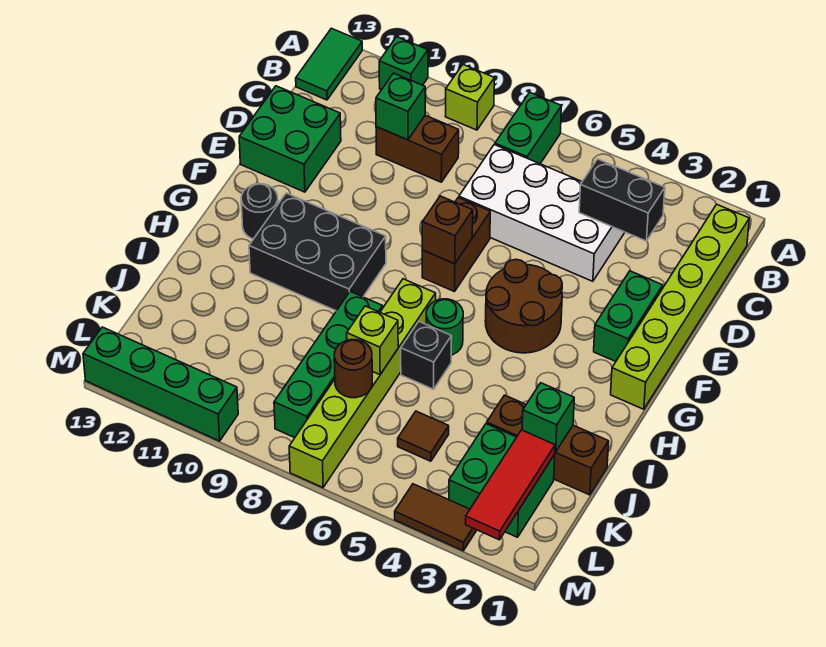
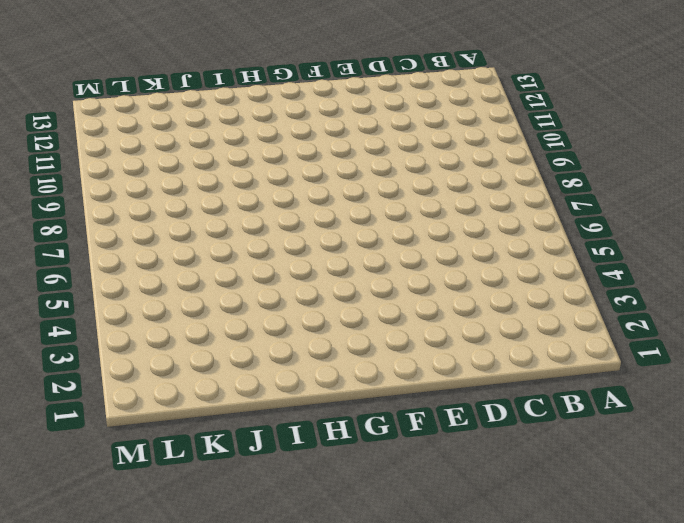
none -> green 1x2 brick [495,92,562,164]
none -> lime 1x1 brick [445,65,494,130]
none -> green 1x1 brick [379,37,428,90]

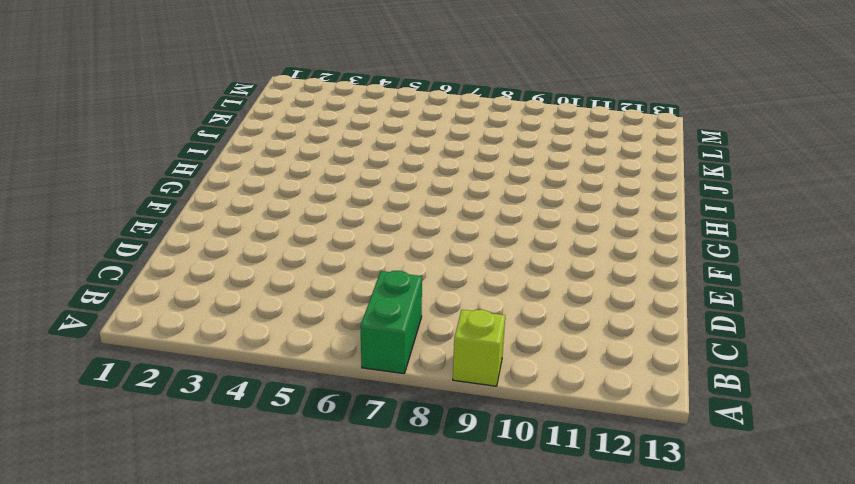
none -> green 1x1 brick [379,37,428,90]
none -> green 1x2 tile [296,28,362,100]
none -> lime 1x6 brick [611,204,749,409]

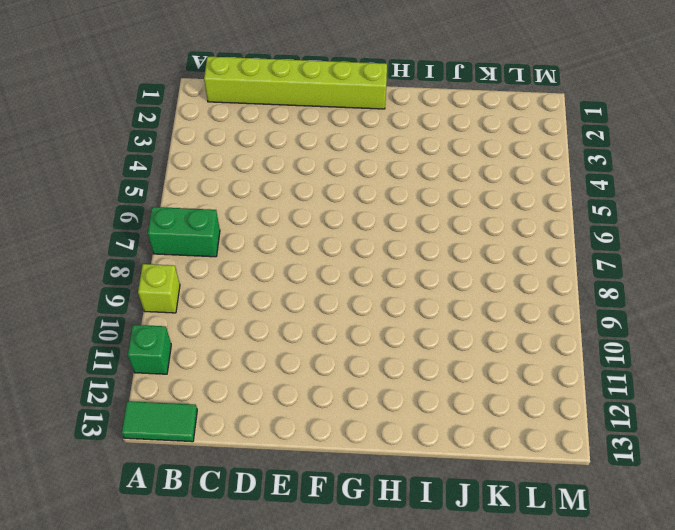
none -> white 2x4 brick [459,145,625,281]
none -> brown 1x2 brick [376,115,459,182]
none -> green 2x2 brick [239,86,341,192]

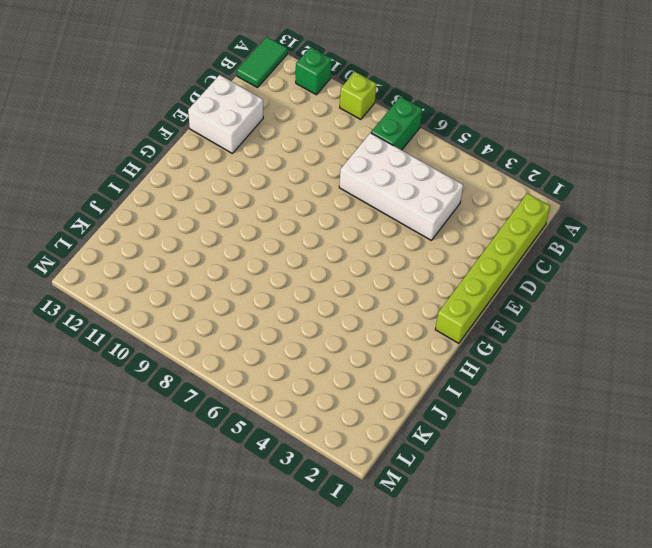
white 2x2 brick [188,75,263,153] -> green 2x2 brick [239,86,341,192]
none -> brown 1x2 brick [376,115,459,182]
none -> green 1x2 brick [594,271,663,362]
none -> brown 1x2 brick [422,198,490,292]

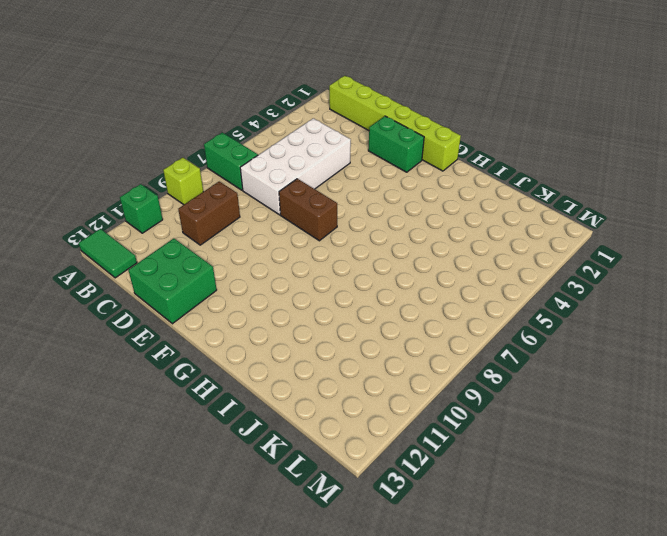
none -> brown 2x2 round brick [485,259,562,353]
none -> black 2x3 brick [249,193,386,311]
none -> black 1x1 round brick [241,184,278,239]

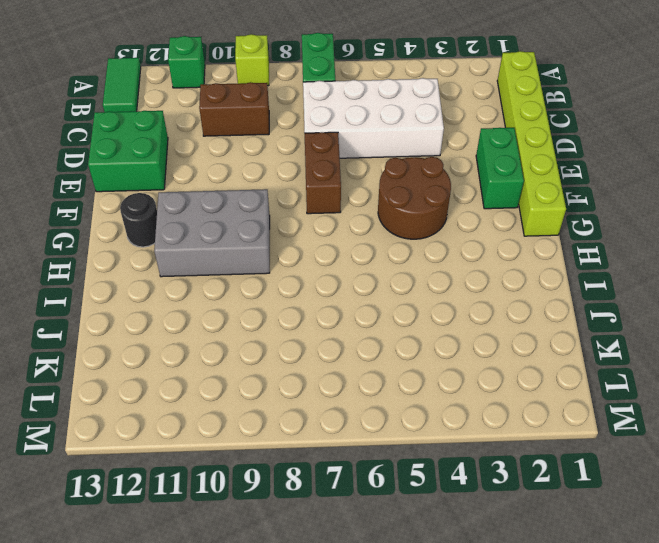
grey 2x3 brick [154,189,270,277] -> black 2x3 brick [249,193,386,311]
none -> green 1x1 round brick [426,299,463,355]
none -> lime 1x6 brick [289,279,436,488]
none -> black 1x1 brick [401,322,452,389]

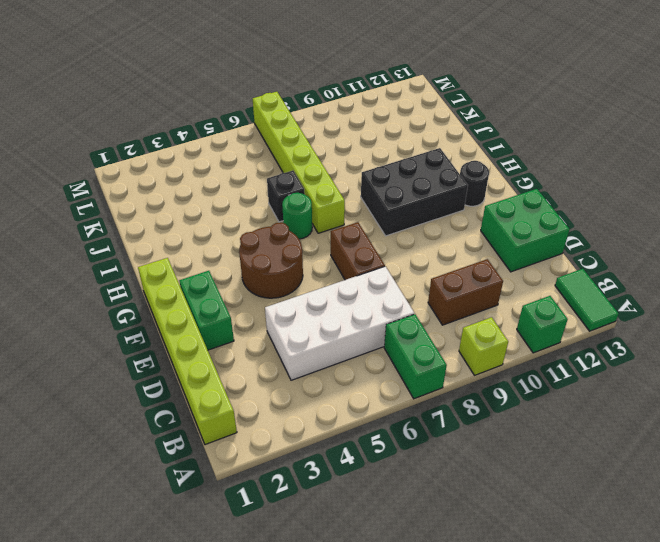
none -> green 1x4 brick [274,292,383,438]
none -> brown 1x3 brick [487,395,609,495]
none -> green 2x2 brick [449,424,555,537]

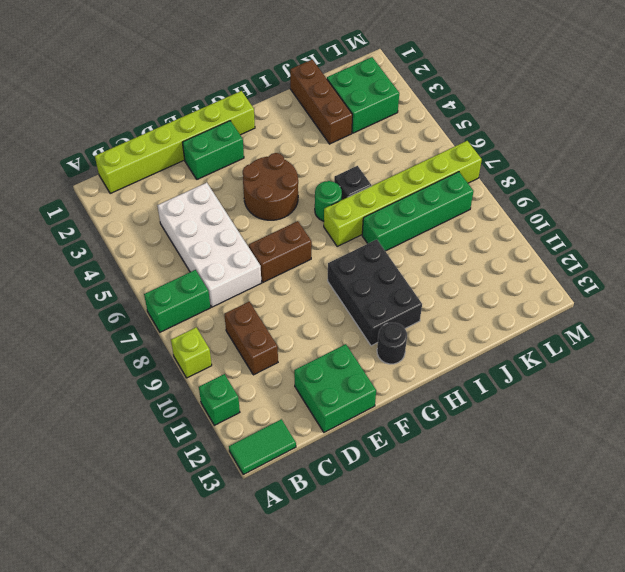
none -> brown 1x1 tile [398,411,449,461]
none -> brown 1x2 tile [395,484,477,551]
none -> green 1x4 brick [83,327,238,441]

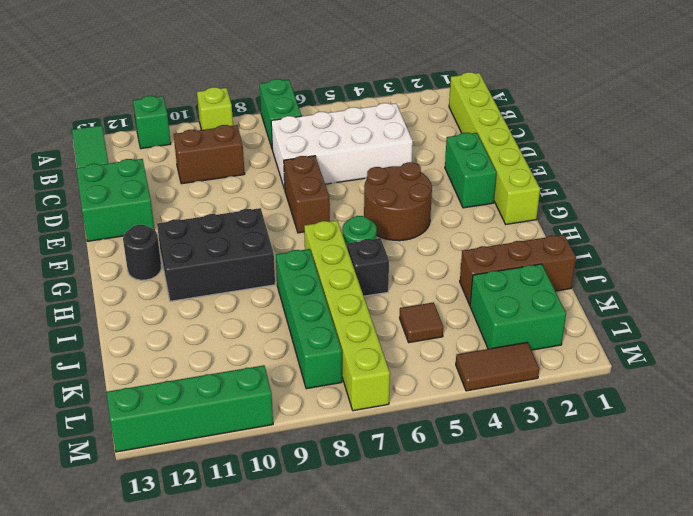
none -> black 1x2 brick [579,159,665,241]
none -> green 1x1 brick [376,73,425,140]
none -> brown 1x1 brick [422,196,473,264]

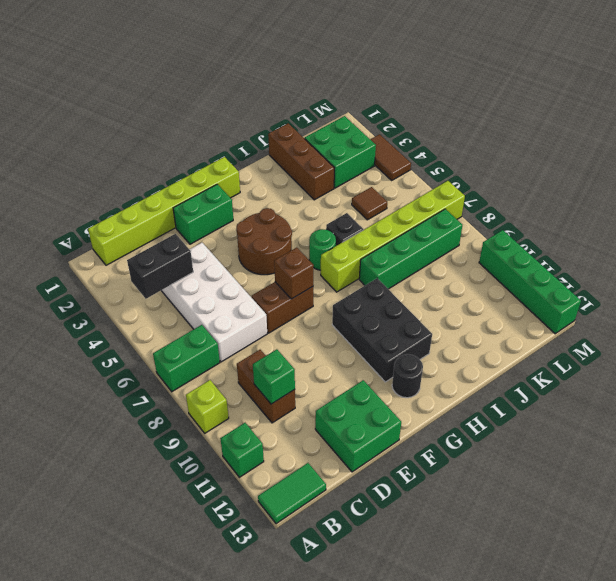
black 1x2 brick [127,234,193,299] -> black 1x2 brick turned to [579,159,665,241]
none -> green 1x1 brick [522,383,574,452]
none -> lime 1x1 brick [347,306,398,375]
none -> red 1x3 tile [466,430,555,540]

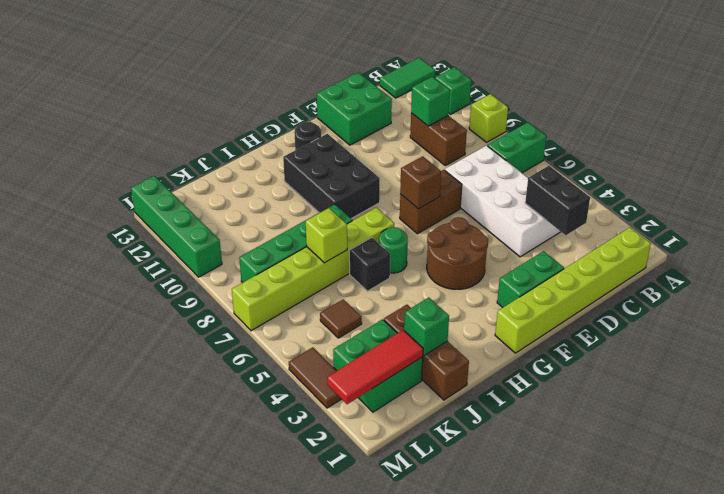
none -> brown 1x1 round brick [334,340,372,398]

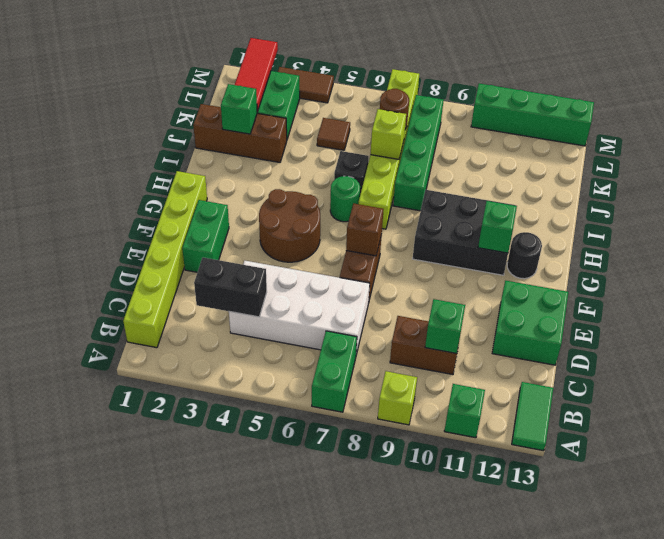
green 1x1 brick [478,201,517,253] -> none

